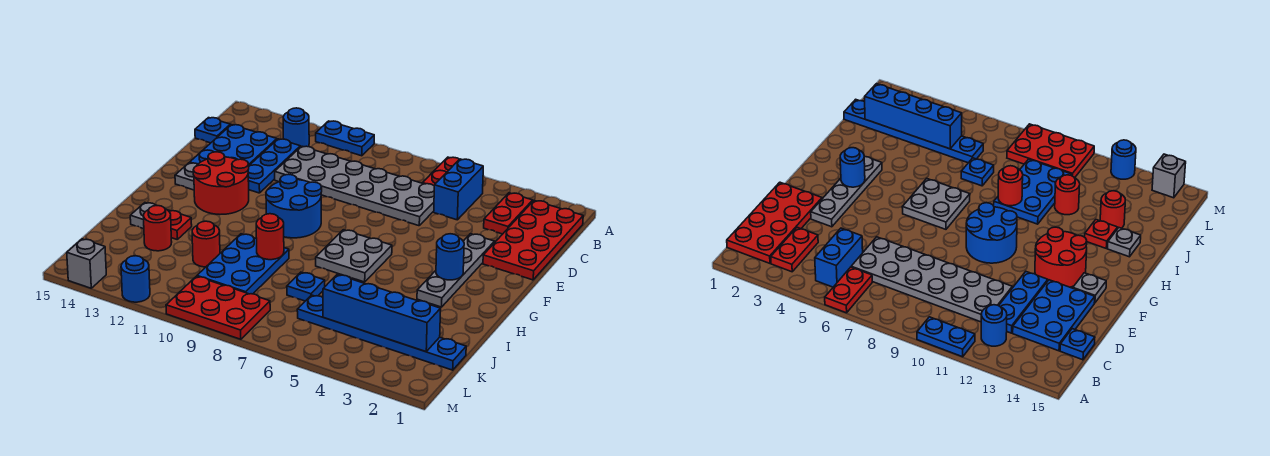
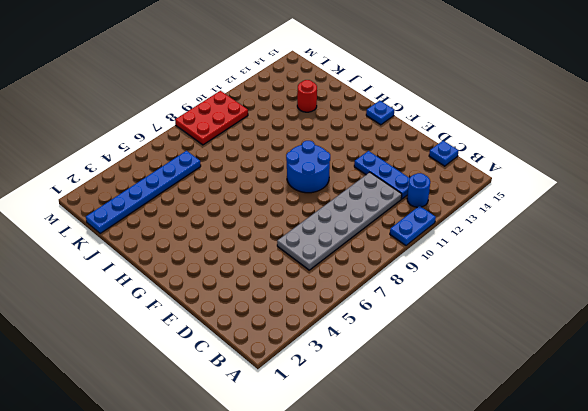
blue 1x1 plate [366,101,394,125] -> blue 1x1 plate moved to [287,272,325,301]
none -> red 1x2 plate [423,157,459,185]
none -> red 2x4 plate [483,200,583,280]
none -> red 1x2 plate [484,193,533,234]

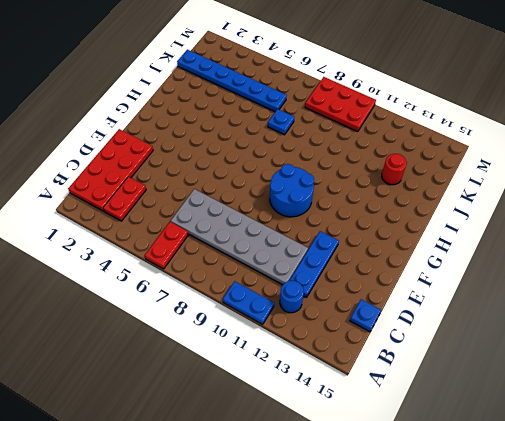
none -> blue 1x2 brick [434,159,483,220]
none -> blue 2x3 plate [190,125,277,165]
none -> grey 1x4 plate [417,234,495,307]

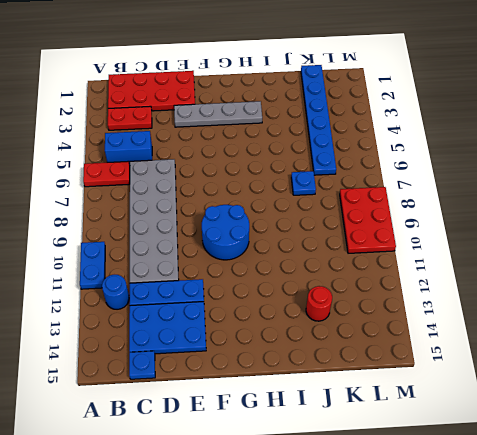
none -> red 2x2 round brick [193,152,249,214]
none -> grey 1x1 plate [175,163,198,190]
none -> grey 2x2 plate [316,230,392,282]

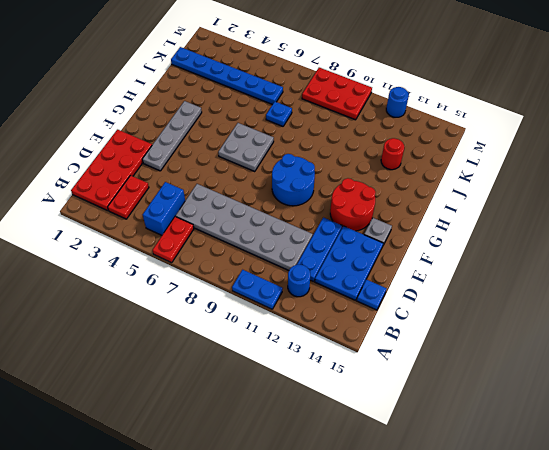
none -> blue 2x3 plate [197,234,289,294]
none -> red 1x1 plate [168,210,192,239]
none -> grey 1x1 plate [130,203,156,229]

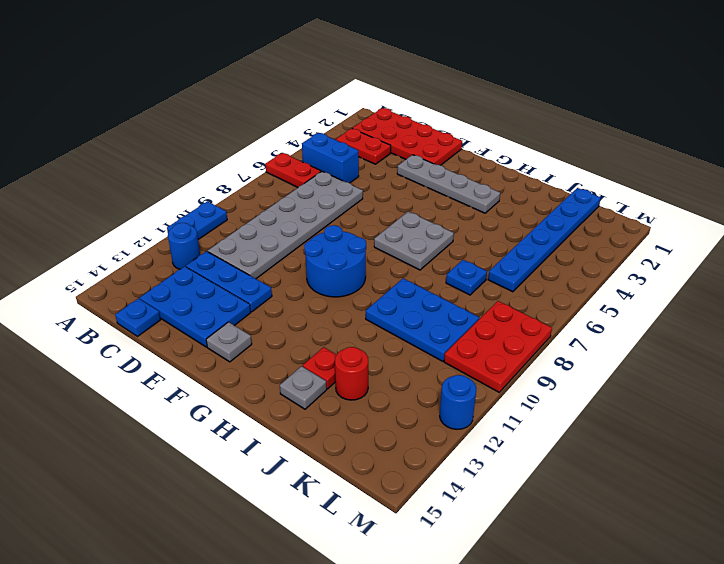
none -> red 2x2 round brick [193,152,249,214]
none -> red 1x1 round brick [192,221,220,267]
none -> grey 1x1 brick [67,239,106,288]

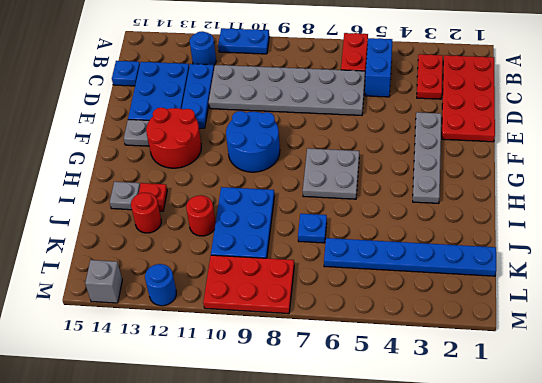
none -> blue 1x1 round brick [436,234,464,280]
none -> red 1x1 round brick [256,214,284,260]
none -> blue 1x4 brick [323,275,441,352]

